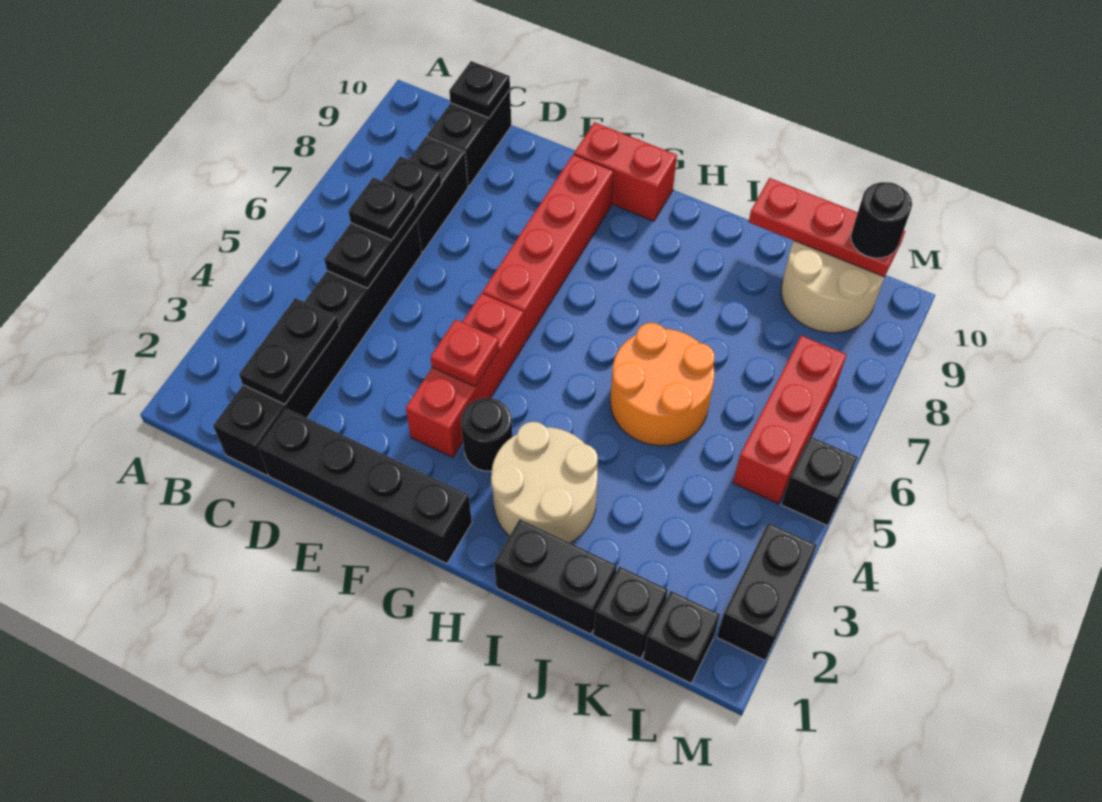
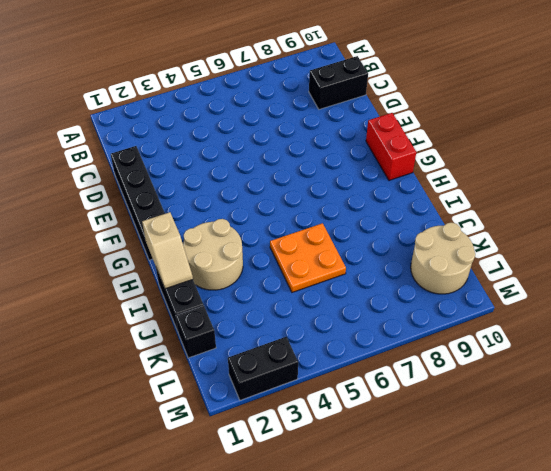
tan 1x2 slope [142,212,193,289] -> none
orange 2x2 plate [270,223,346,292] -> orange 2x2 round brick [610,323,715,446]
none -> black 1x6 brick [213,220,422,475]
none -> black 1x2 brick [409,136,468,252]
none -> red 1x3 brick [406,293,525,457]

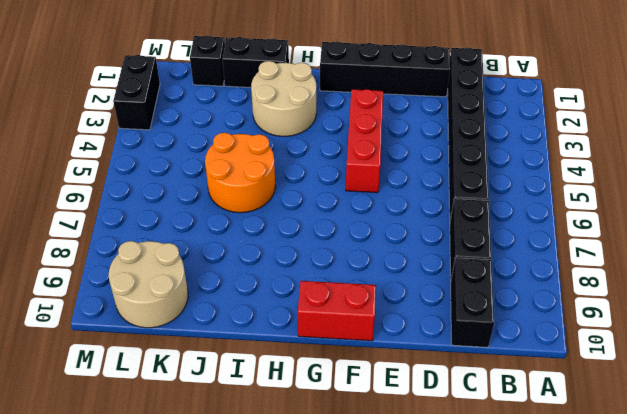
none -> red 1x4 brick [483,154,613,342]
none -> black 1x1 round brick [461,398,512,471]
none -> black 1x1 brick [643,591,720,683]

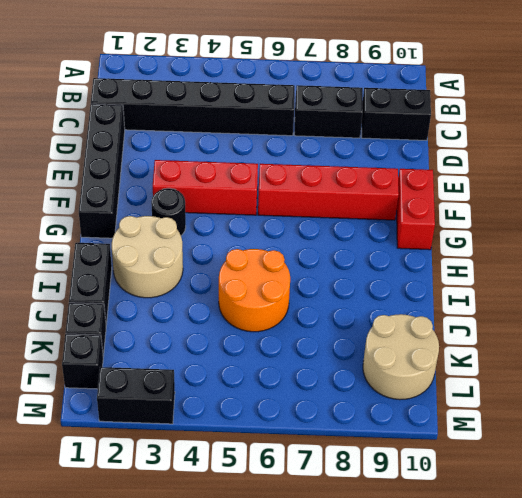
none -> red 1x3 brick [733,336,847,504]
none -> black 1x1 brick [781,436,858,526]
none -> black 1x2 plate [239,298,340,404]

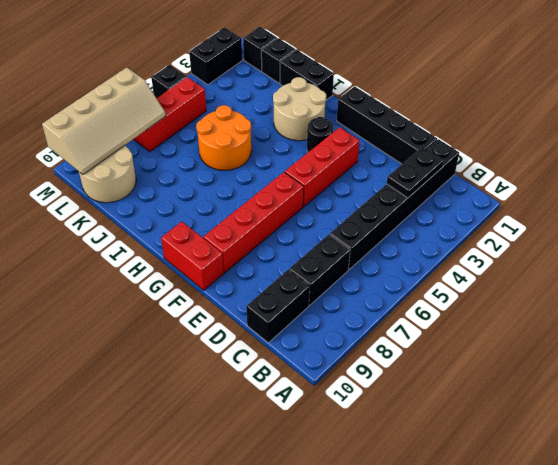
tan 2x4 slope [42,68,166,174] -> red 1x3 plate [749,178,905,277]
none -> black 1x3 plate [324,156,442,288]
none -> black 1x1 plate [449,61,510,118]
none -> red 1x1 plate [431,319,499,387]

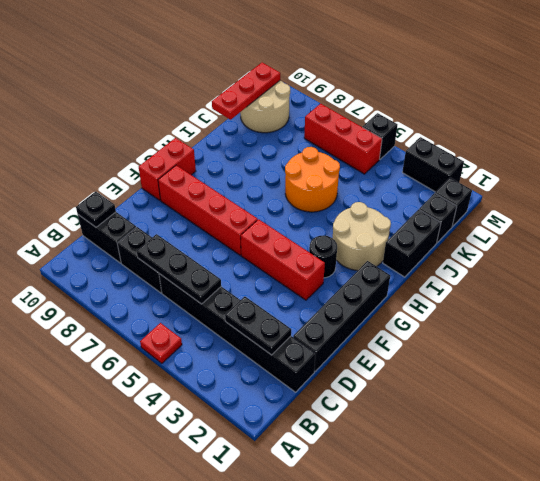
red 1x1 plate [140,323,182,363] -> red 1x1 plate moved to [431,319,499,387]
none -> black 1x1 plate [348,177,416,240]
none -> black 1x1 round brick [851,182,912,258]

